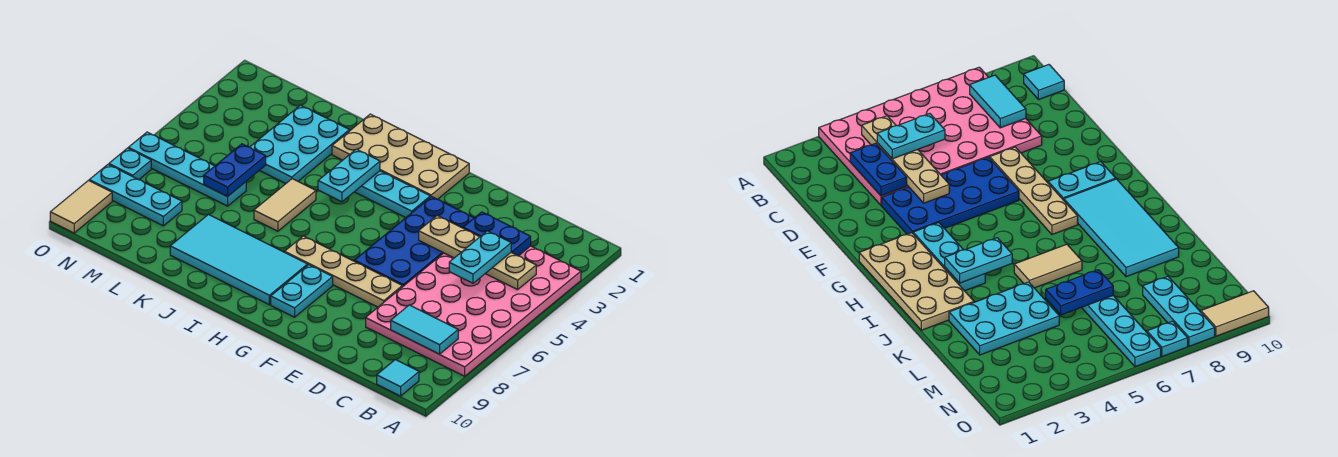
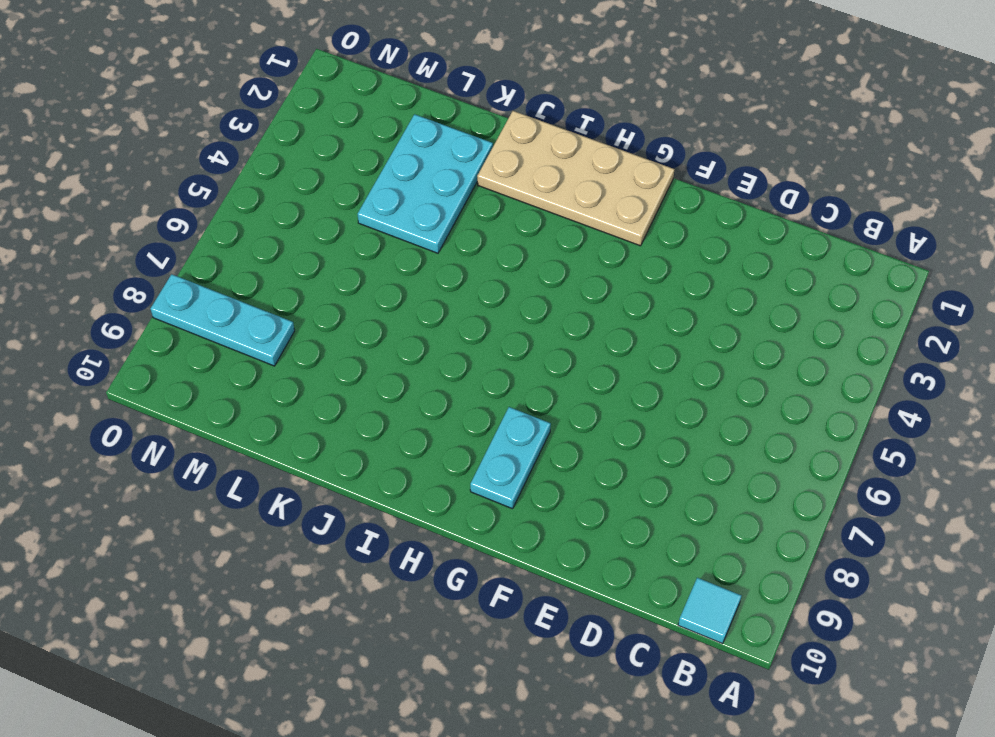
none -> pink 4x6 plate [366,246,581,376]
none -> blue 2x4 plate [354,197,474,287]
none -> tan 1x4 plate [285,236,402,307]

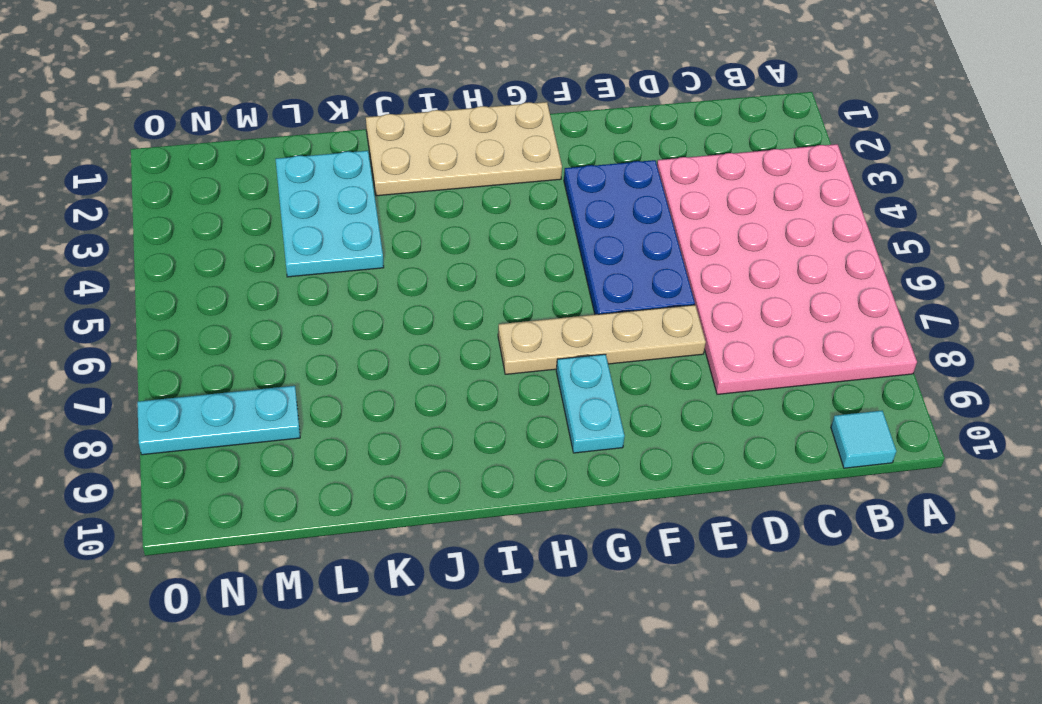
none -> cyan 1x3 plate [355,171,430,218]
none -> cyan 2x4 tile [170,215,308,305]
none -> tan 1x2 tile [254,179,316,231]

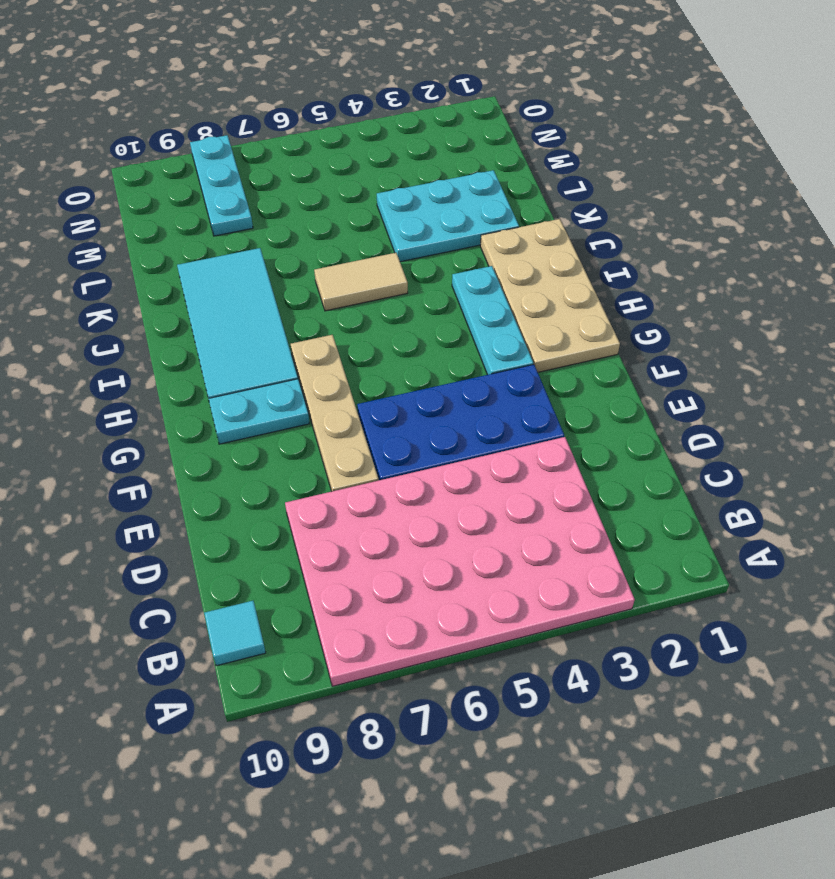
none -> cyan 1x4 plate [128,132,246,206]
none -> cyan 1x1 plate [109,148,151,180]
none -> tan 1x2 tile [50,181,112,233]

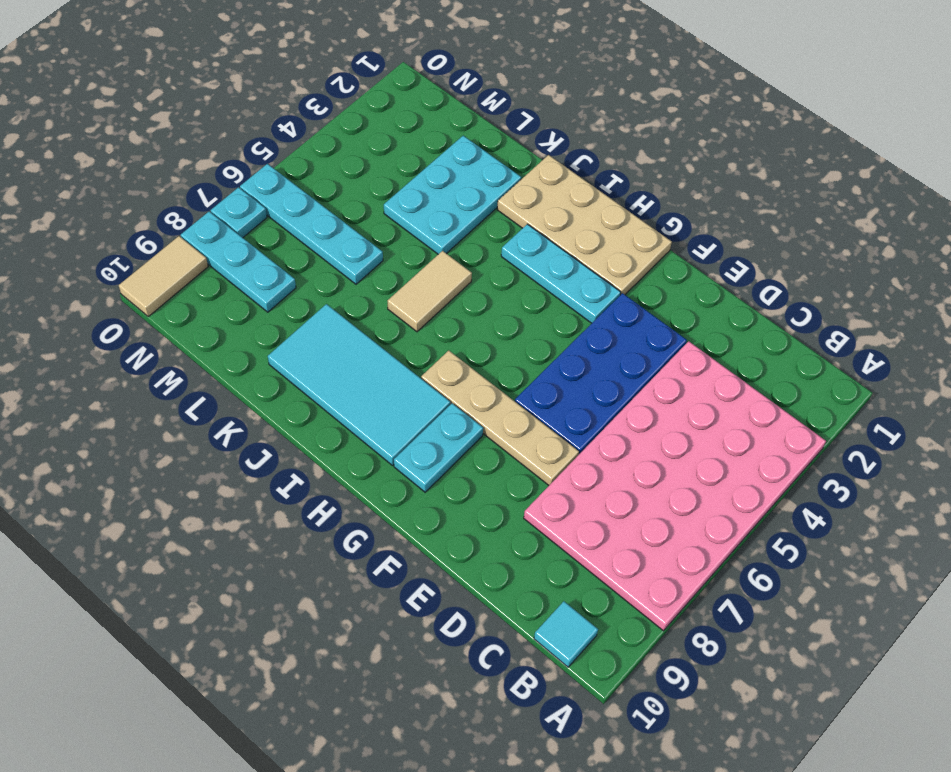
none -> tan 1x4 plate [419,216,536,290]
none -> cyan 1x2 tile [391,305,458,354]
none -> blue 1x2 plate [463,212,531,256]

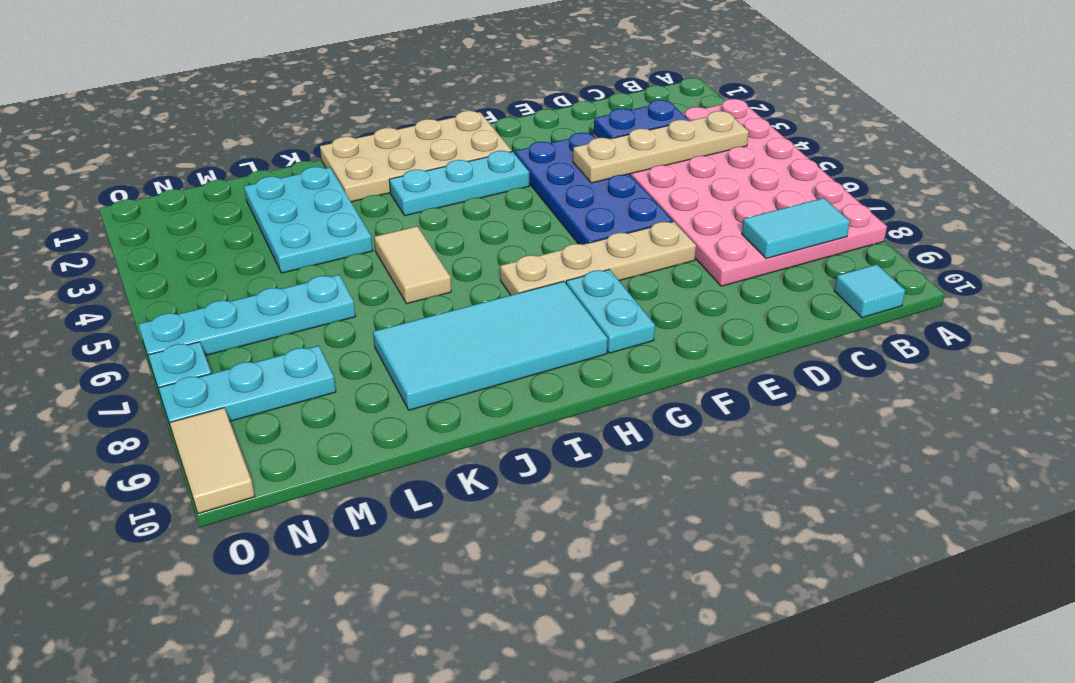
none -> cyan 1x2 plate [318,149,380,202]
none -> blue 1x2 plate [204,144,266,197]
none -> cyan 1x2 plate [449,231,511,283]

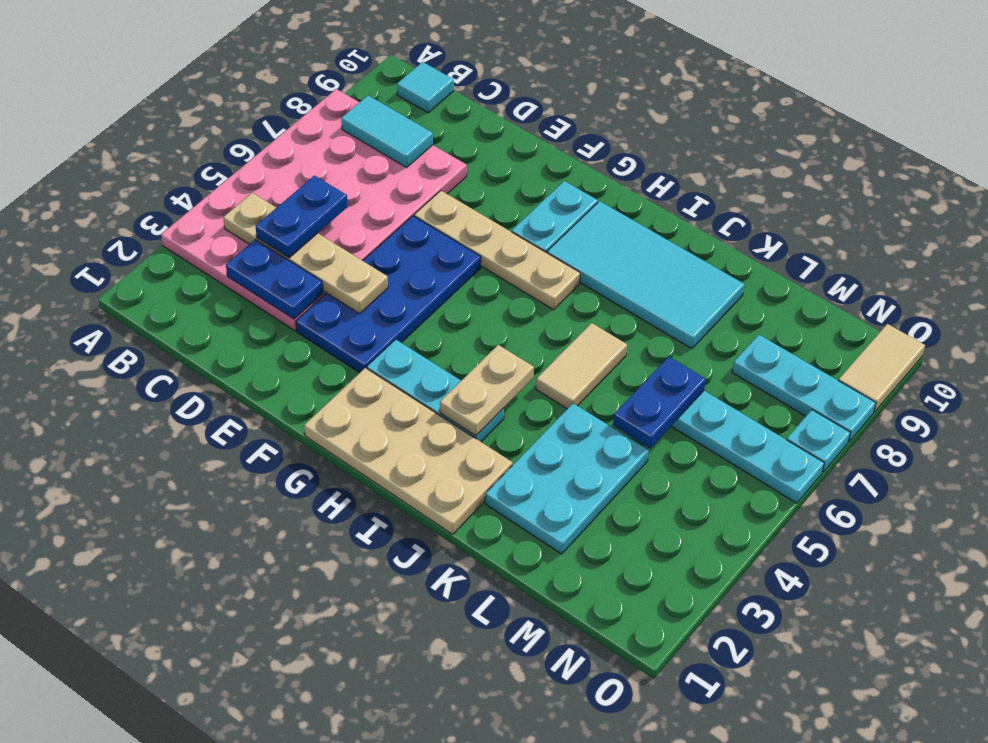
blue 1x2 plate [255,176,348,258] -> cyan 1x2 plate [449,231,511,283]
tan 1x2 plate [440,345,534,436] -> cyan 1x2 plate [318,149,380,202]

